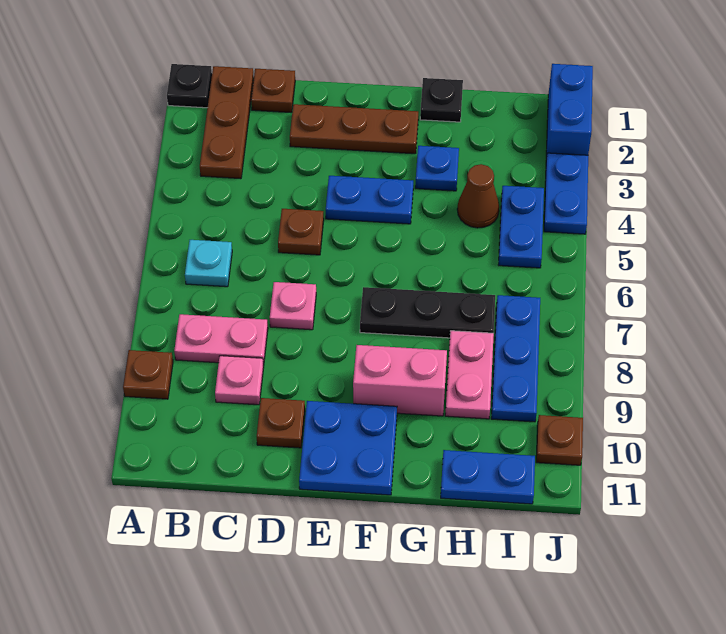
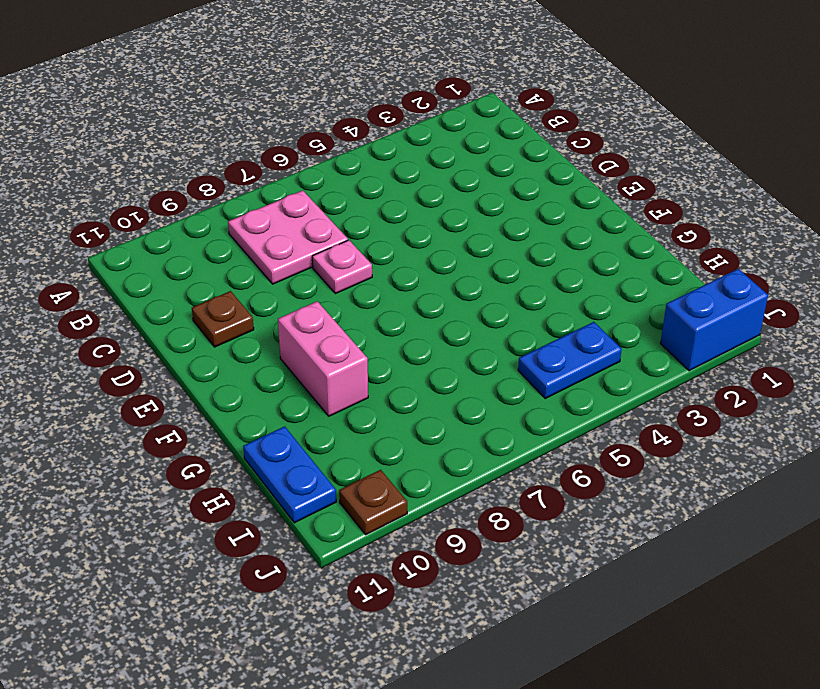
pink 2x2 plate [228,190,348,284] -> pink 1x2 plate [174,314,268,365]
none -> black 1x1 plate [167,64,212,108]
none -> brown 1x1 plate [123,350,173,399]
none -> brown 1x3 plate [200,66,254,179]

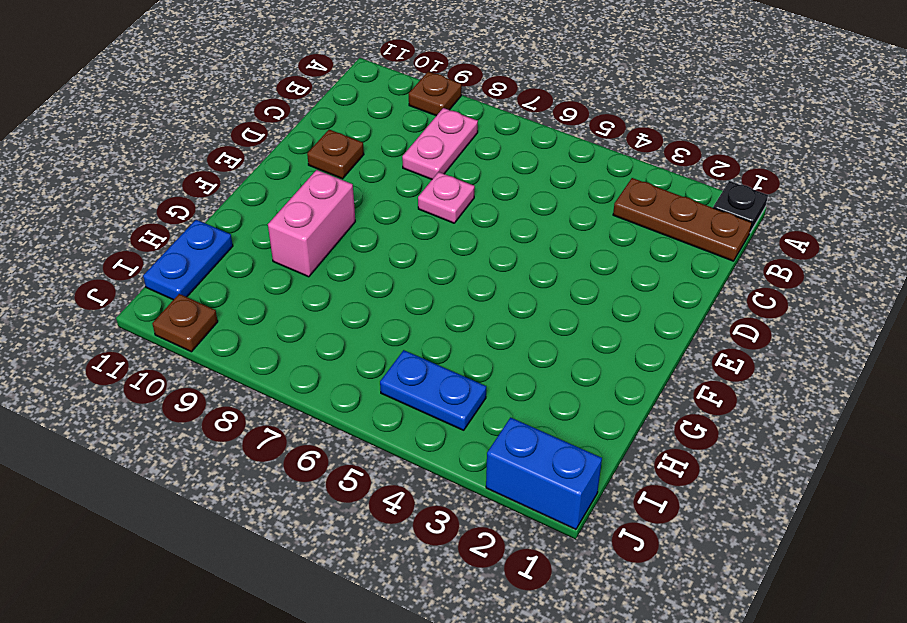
none -> cyan 1x1 plate [185,240,232,287]
none -> brown 1x1 plate [251,69,295,113]
none -> pink 1x1 plate [215,356,264,405]

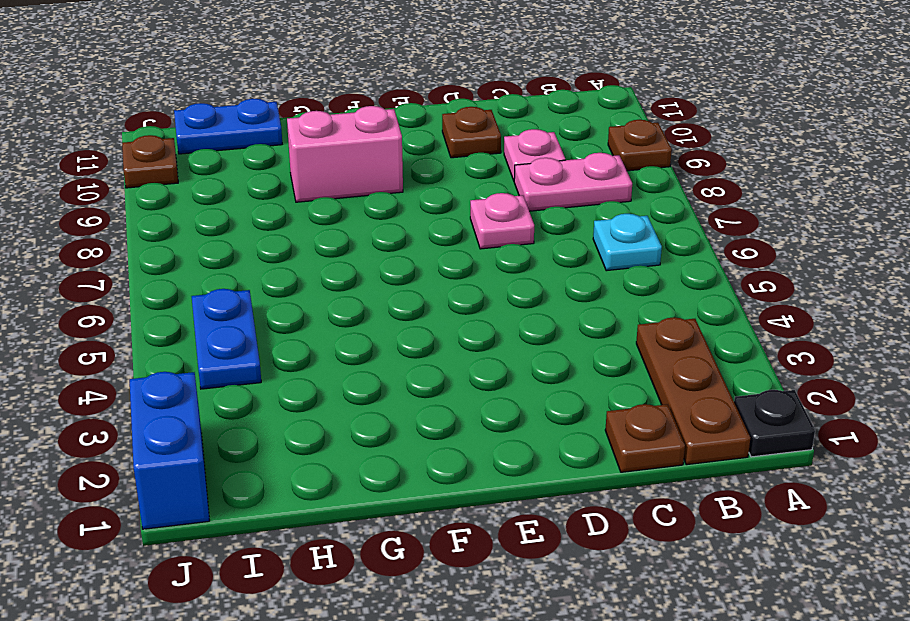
none -> brown 1x3 plate [290,104,418,154]
none -> brown 1x1 plate [278,209,324,255]
none -> blue 1x2 plate [326,176,413,224]

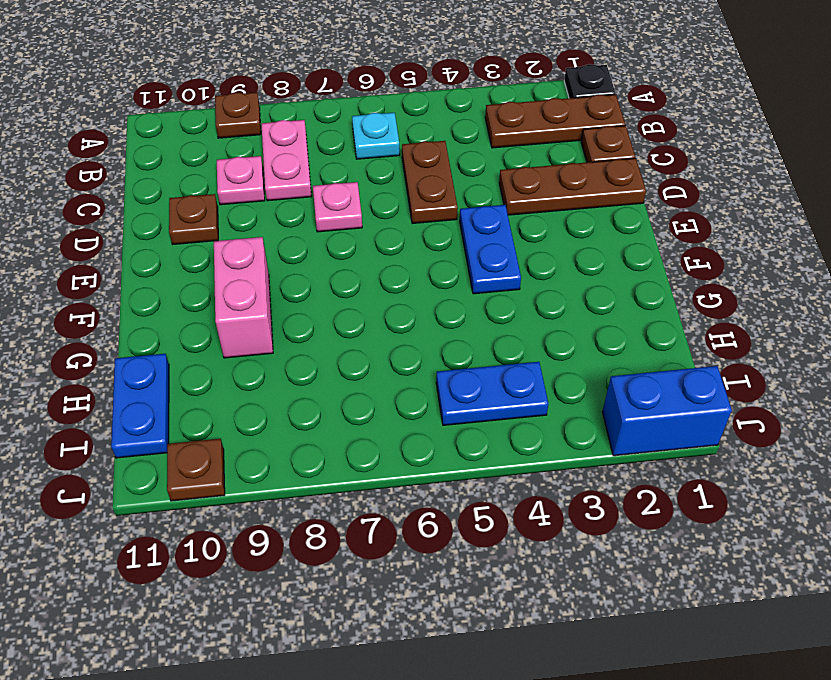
brown 1x2 plate [402,141,458,224] -> brown 1x1 plate [278,209,324,255]
brown 1x3 plate [499,158,646,215] -> brown 1x3 plate turned to [290,104,418,154]
none -> blue 2x2 plate [299,401,397,495]
none -> black 1x3 plate [360,287,495,338]
none -> black 1x1 plate [420,78,463,122]

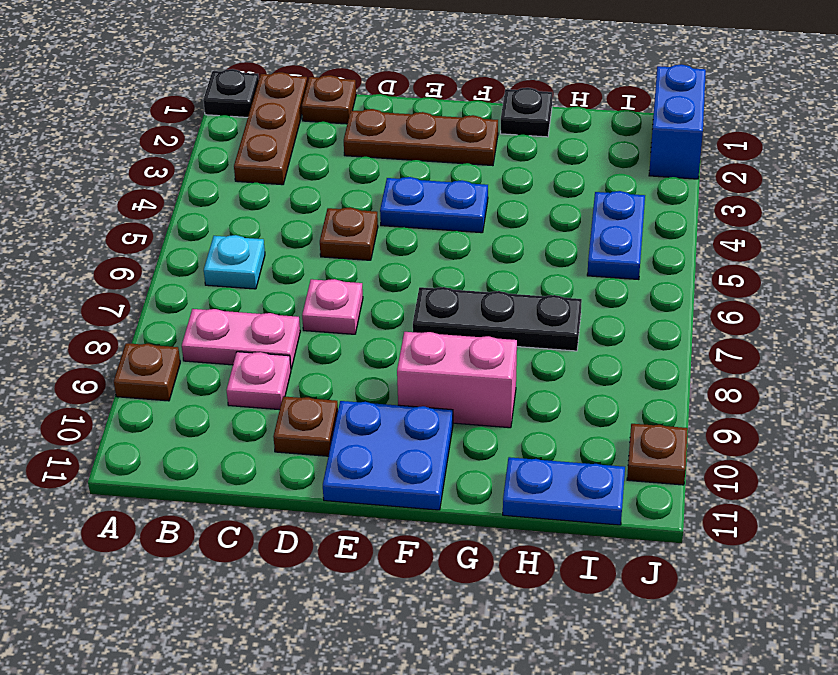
none -> blue 1x1 plate [415,146,459,191]
none -> brown 1x1 cone [457,164,499,228]
none -> pink 1x2 plate [445,331,494,419]

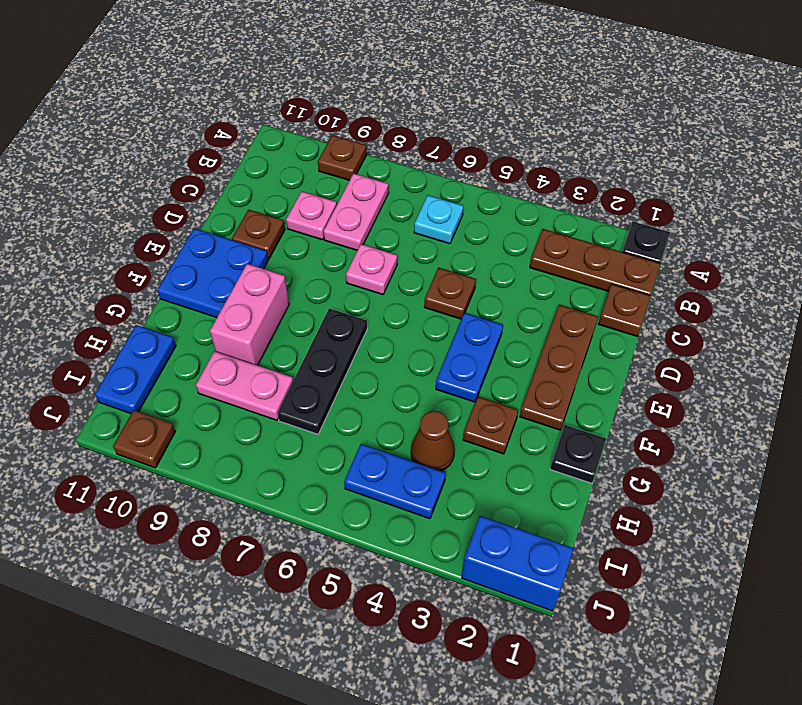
brown 1x1 plate [463,397,518,454] -> blue 1x1 plate [415,146,459,191]
none -> blue 1x3 plate [491,295,540,422]
none -> blue 1x2 plate [544,153,588,234]

